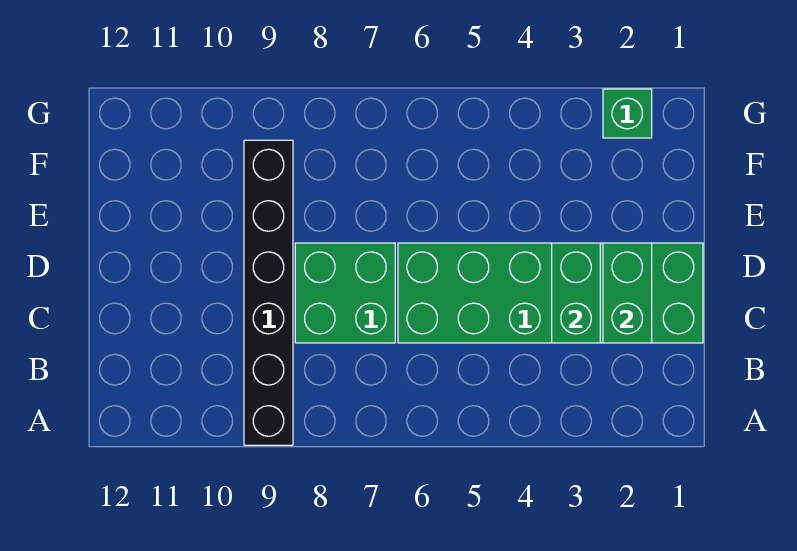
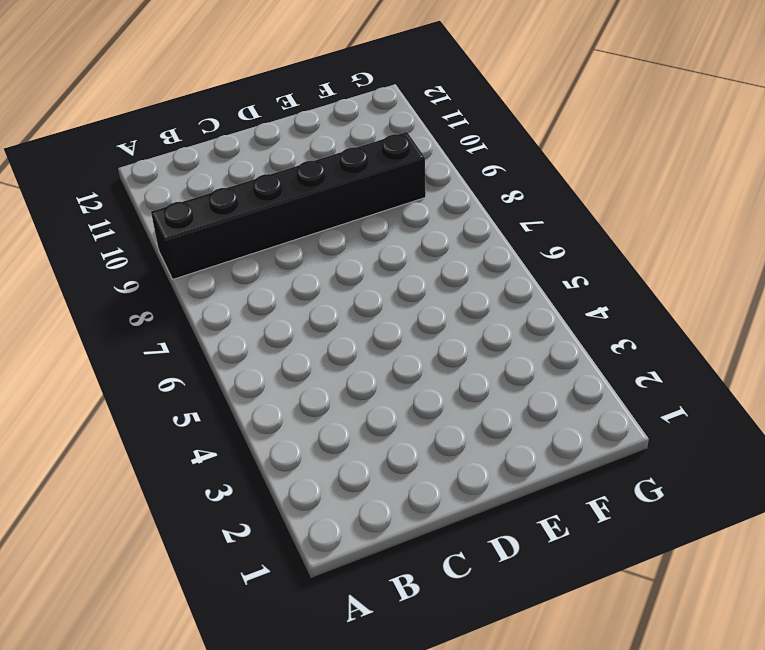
none -> green 2x6 brick [398,243,703,343]
none -> green 2x2 brick [295,243,395,343]

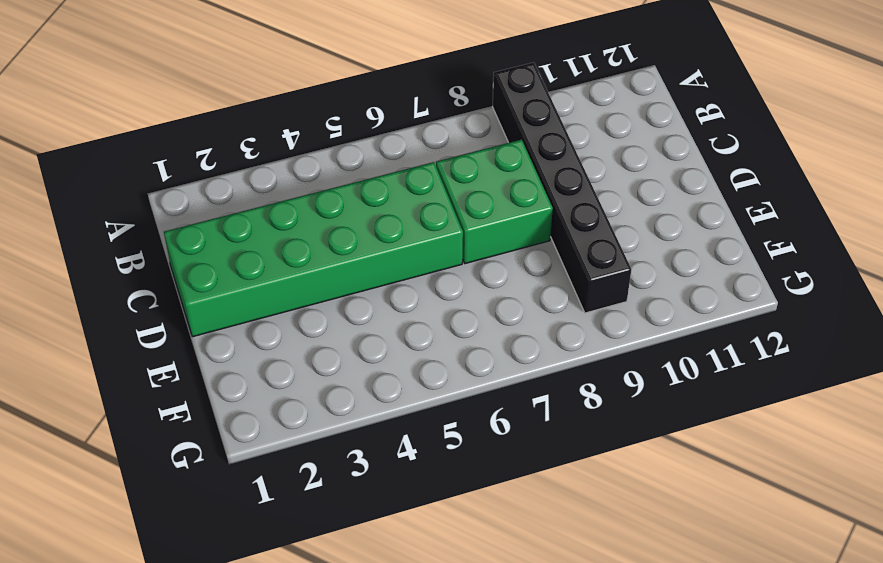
none -> green 1x1 brick [603,89,652,138]
none -> green 1x2 brick [603,243,652,343]

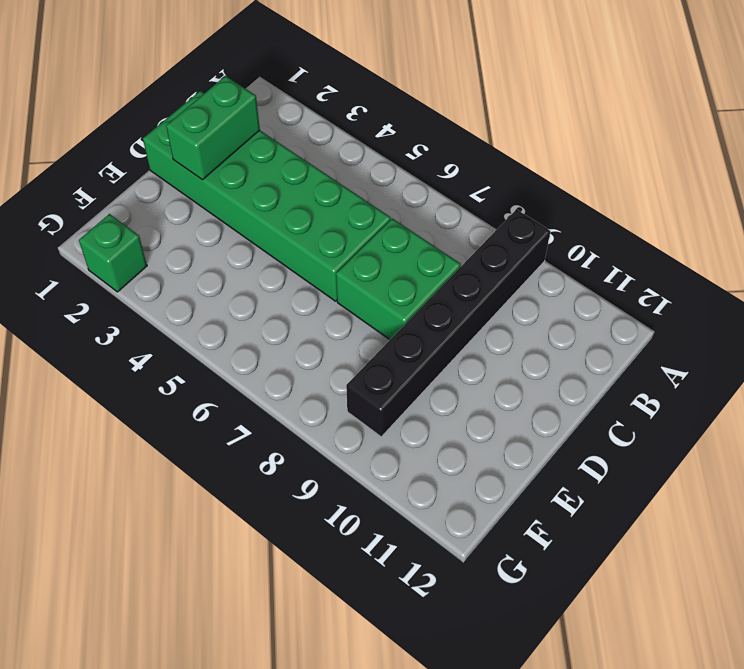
none -> green 1x2 brick [552,243,600,343]

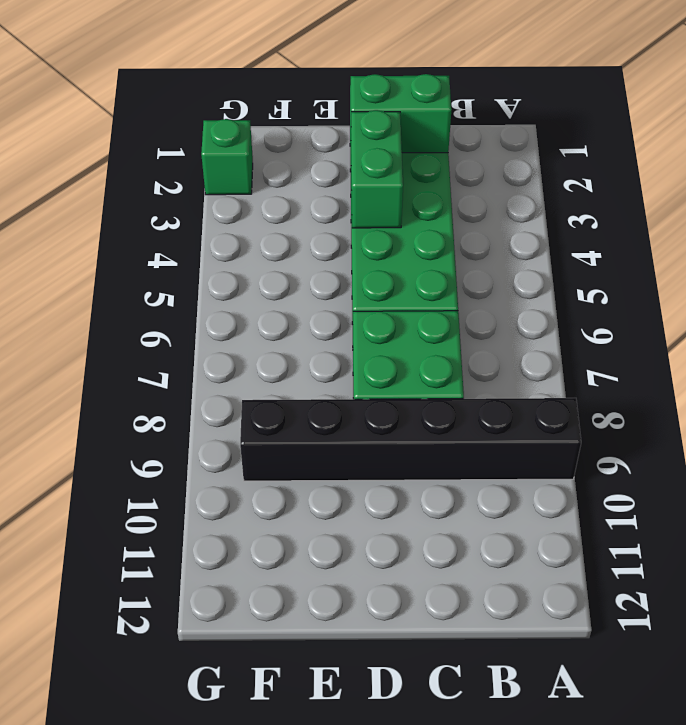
green 1x2 brick [351,110,403,228] -> green 1x2 brick turned to [552,243,600,343]

